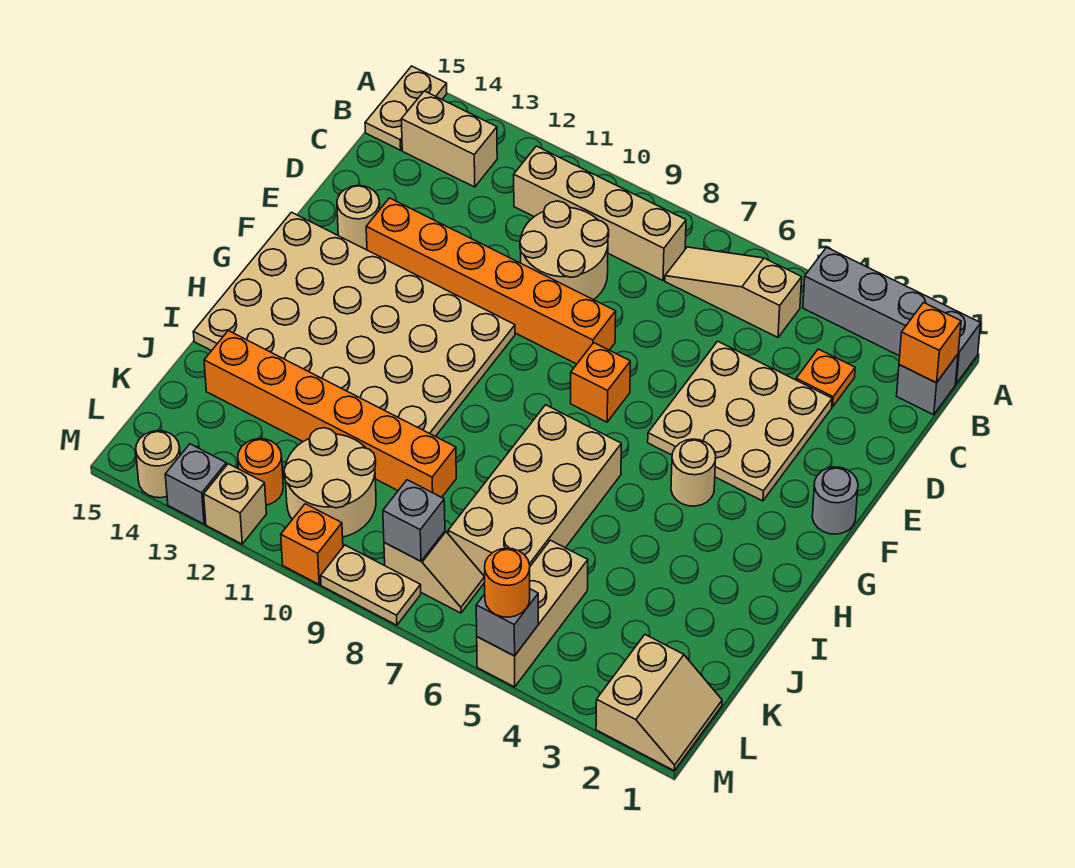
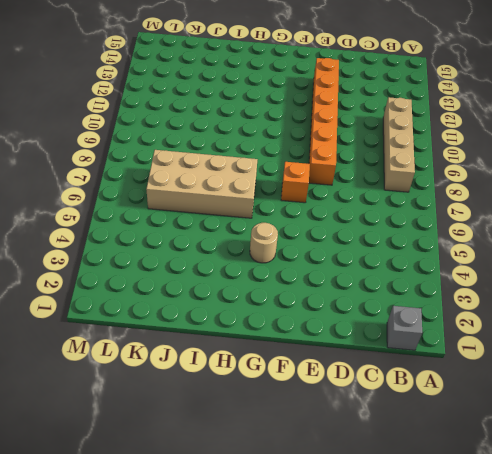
none -> grey 1x4 brick [803,247,981,384]
none -> tan 1x2 plate [365,66,447,150]
none -> tan 1x3 slope [665,247,802,337]
none -> tan 1x2 brick [401,91,497,187]

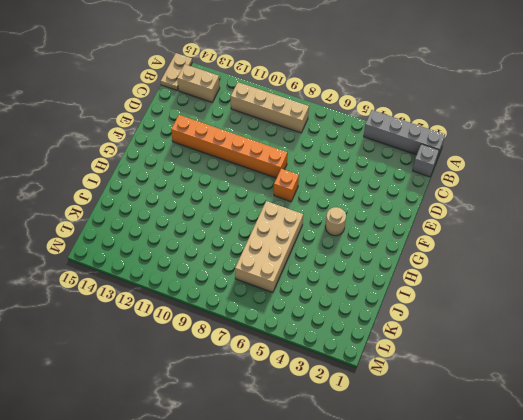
none -> tan 1x3 slope [665,247,802,337]
none -> orange 1x1 plate [796,349,855,407]
none -> tan 2x2 round brick [520,201,609,300]
none -> tan 3x3 plate [648,341,832,501]

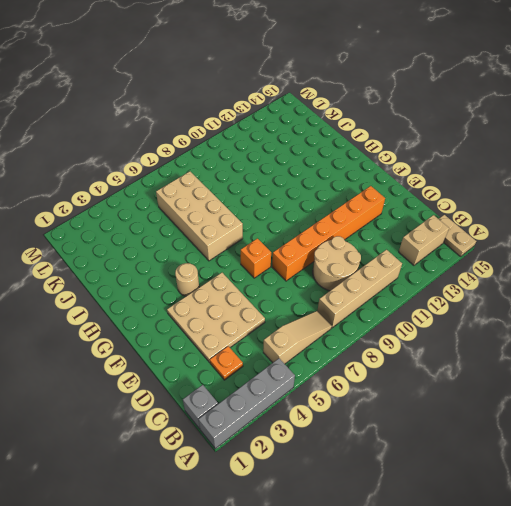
none -> tan 1x1 round brick [337,186,380,250]
none -> grey 1x1 round brick [812,467,858,534]
none -> tan 4x6 plate [193,212,515,436]
none -> orange 1x6 brick [204,331,456,497]

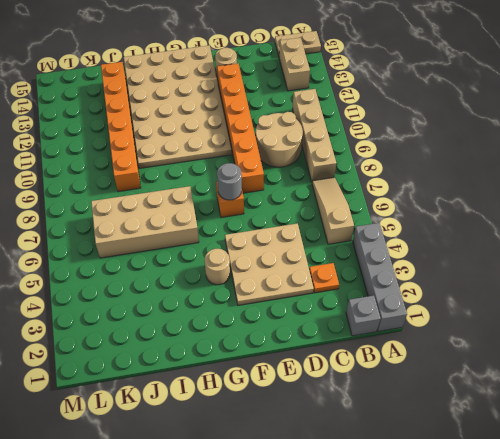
grey 1x1 round brick [217,163,242,200] -> grey 1x1 round brick moved to [812,467,858,534]
none -> tan 1x3 brick [477,540,588,687]
none -> tan 2x2 round brick [284,428,376,537]
none -> tan 2x2 slope [596,635,722,770]
none -> tan 1x2 slope [384,531,485,613]

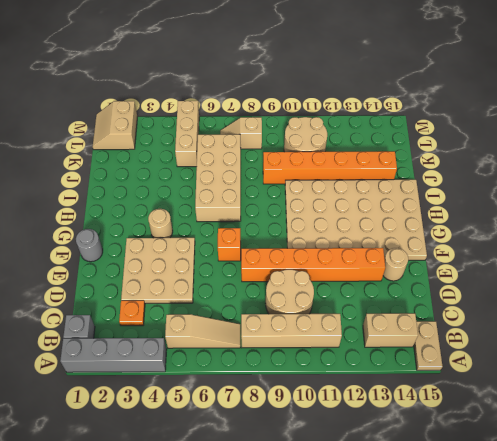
none -> orange 1x1 round brick [238,439,283,505]
none -> tan 1x2 plate [321,545,421,625]
none -> orange 1x1 brick [281,504,343,584]
none -> tan 1x1 brick [204,464,267,544]

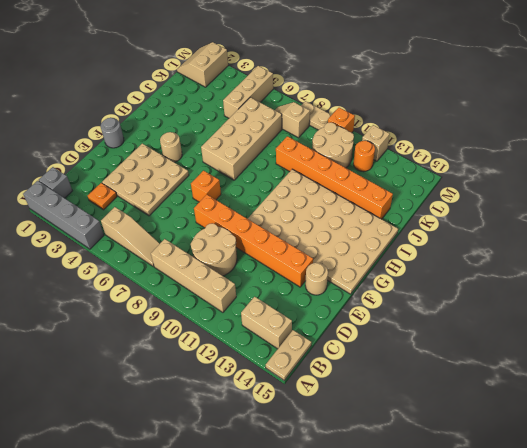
none -> grey 1x1 brick [165,444,226,524]
none -> tan 1x1 round brick [136,431,180,498]
none -> orange 1x1 brick [899,303,961,383]
none -> grey 1x1 brick [383,480,445,561]

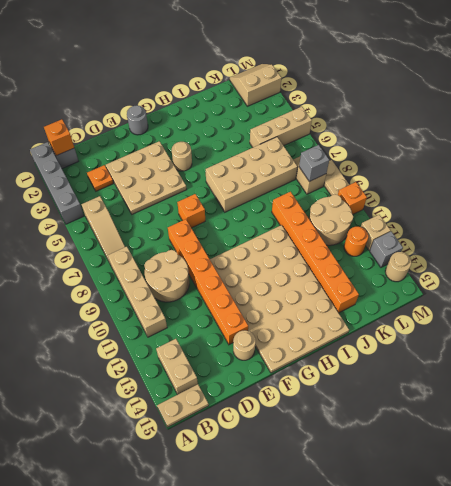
none -> grey 1x1 brick [476,589,538,656]
none -> orange 1x1 round brick [485,548,530,617]

